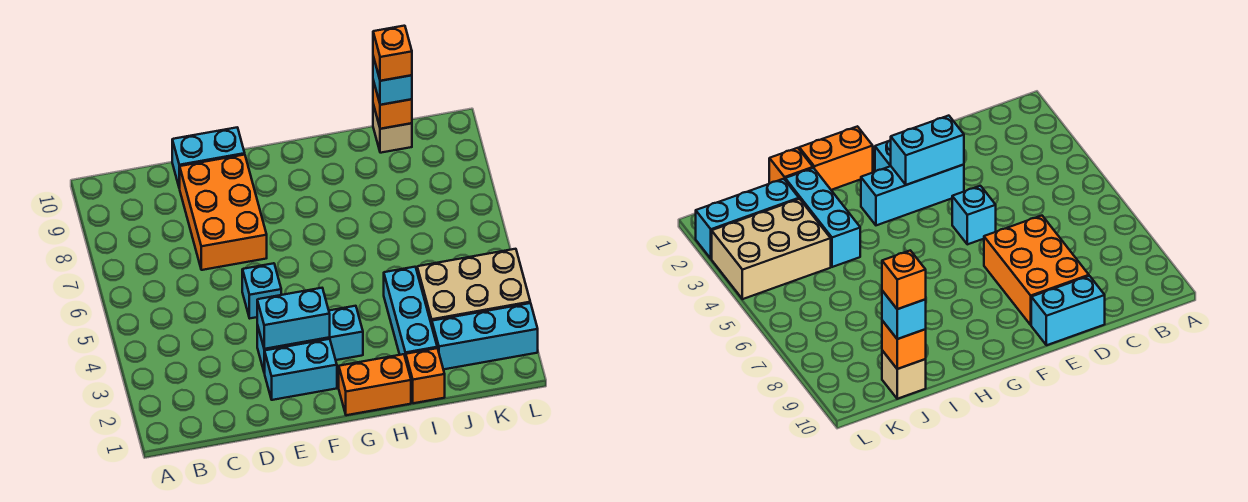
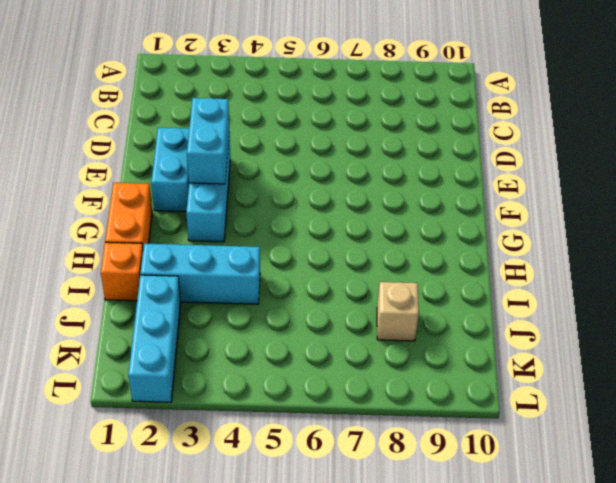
tan 1x1 brick [377,282,419,341] -> tan 1x1 brick moved to [373,104,412,153]
none -> orange 2x3 brick [180,155,267,270]
none -> cyan 1x2 brick [172,128,245,188]
none -> cyan 1x1 brick [242,263,281,318]

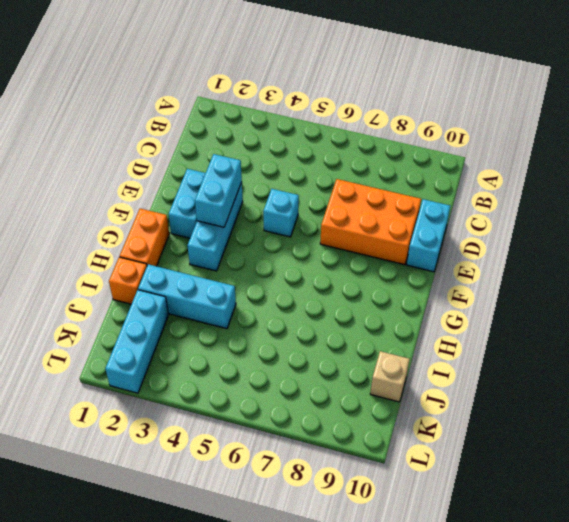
none -> tan 2x3 brick [417,249,530,325]
none -> orange 1x1 brick [373,80,412,129]
none -> cyan 1x1 brick [373,56,412,105]

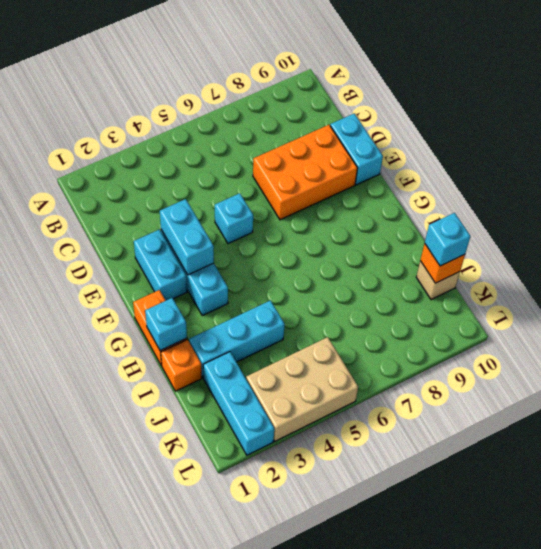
cyan 1x1 brick [145,298,187,351] -> none
tan 2x3 brick [246,337,358,441] -> tan 2x3 brick turned to [417,249,530,325]
none -> orange 1x1 brick [373,26,412,81]

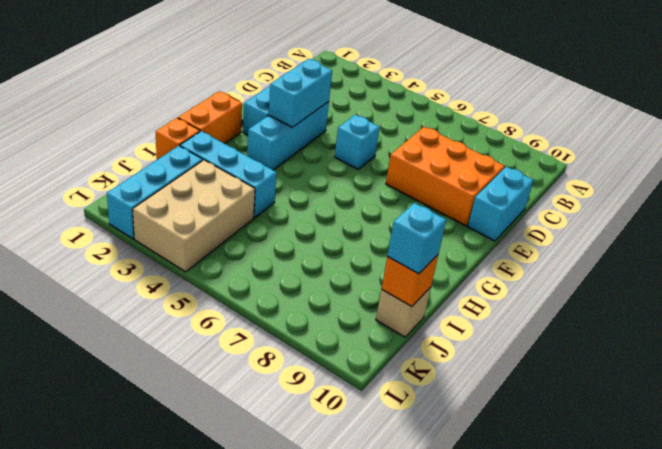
none -> orange 1x1 brick [373,26,412,81]

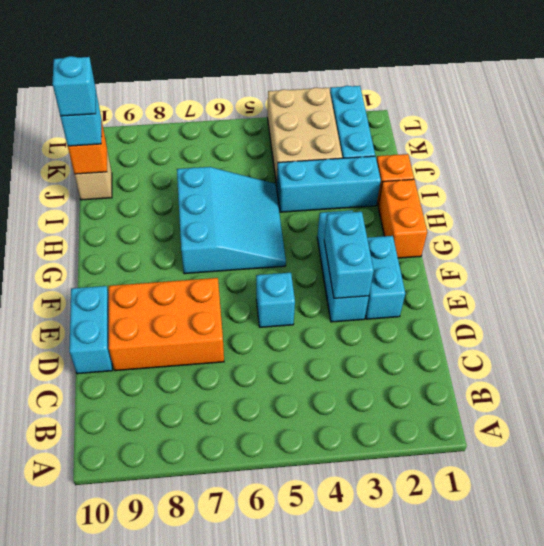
cyan 3x3 slope [177,167,286,274] -> none
cyan 1x1 brick [52,56,96,116] -> orange 1x1 brick [373,26,412,81]

